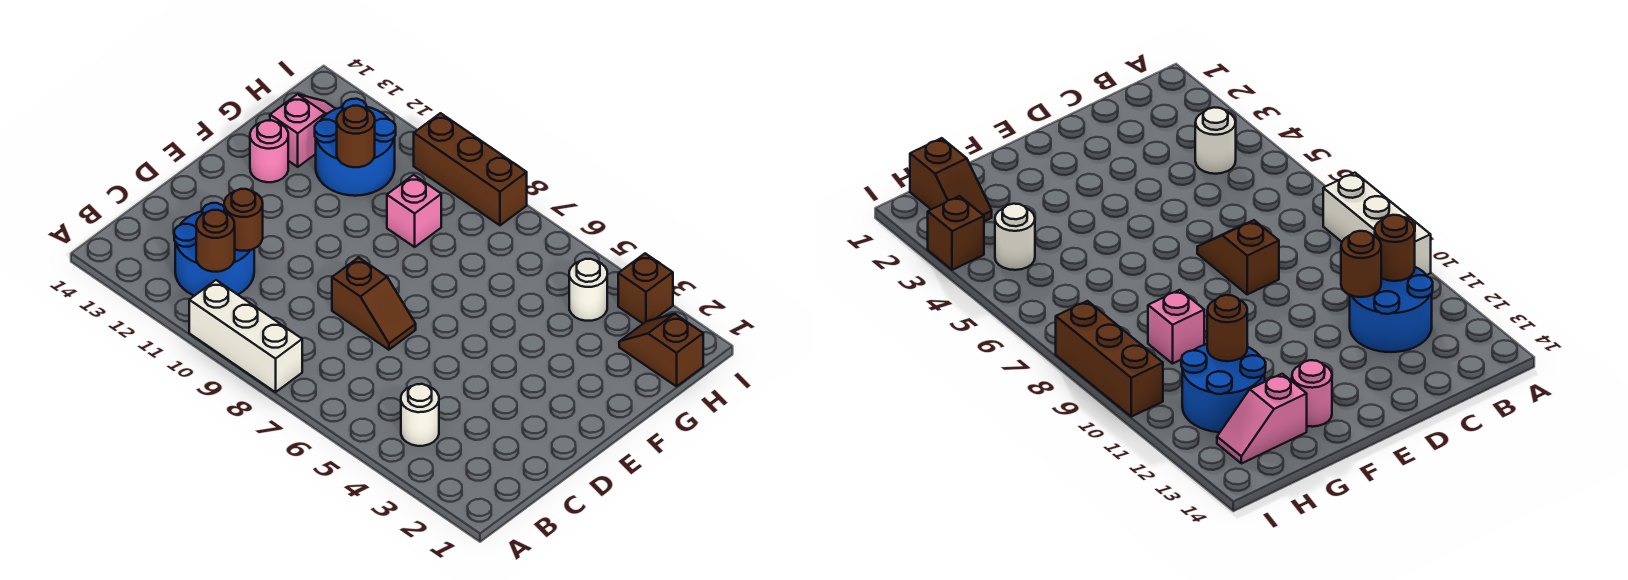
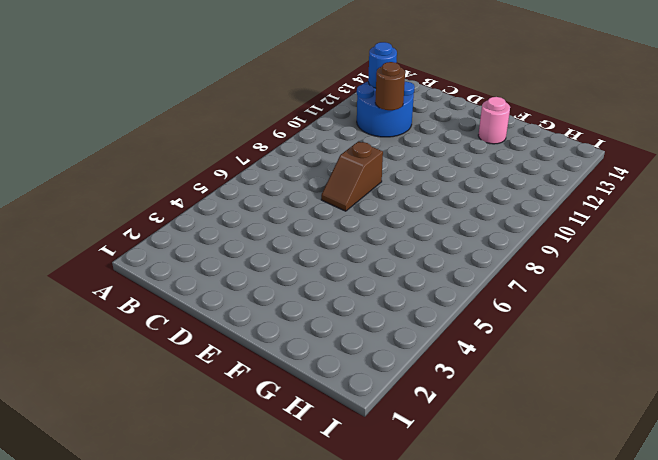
blue 1x1 round brick [368,42,397,88] -> none
none -> white 1x3 brick [189,280,302,392]
none -> white 1x1 round brick [401,384,439,446]
none -> pink 1x1 brick [387,175,441,247]

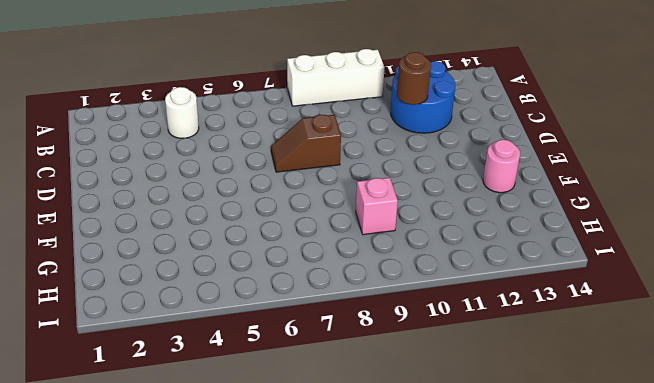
none -> blue 2x2 round brick [315,99,396,196]
none -> pink 1x2 slope [270,94,335,167]
none -> brown 1x2 slope [619,314,703,386]

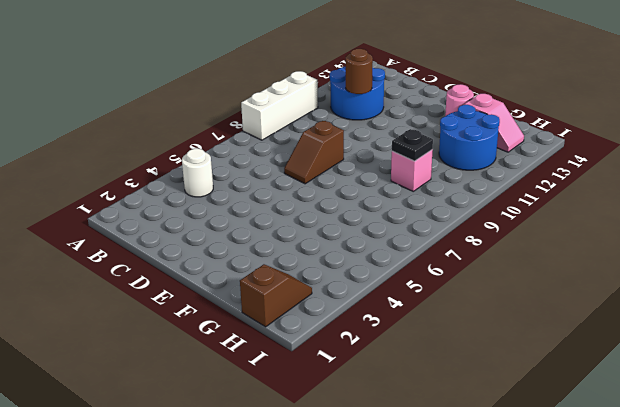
black 1x1 plate [392,129,433,161] -> none
none -> white 1x1 round brick [569,259,607,321]
none -> brown 1x1 brick [618,253,673,324]
none -> brown 1x3 brick [414,113,527,225]

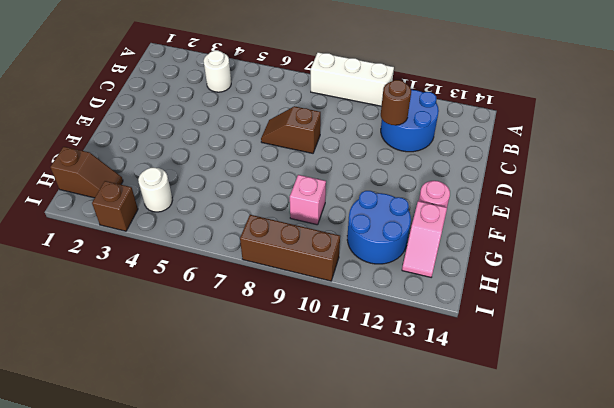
none -> brown 1x1 round brick [196,210,235,272]
none -> brown 1x1 round brick [337,106,375,167]

